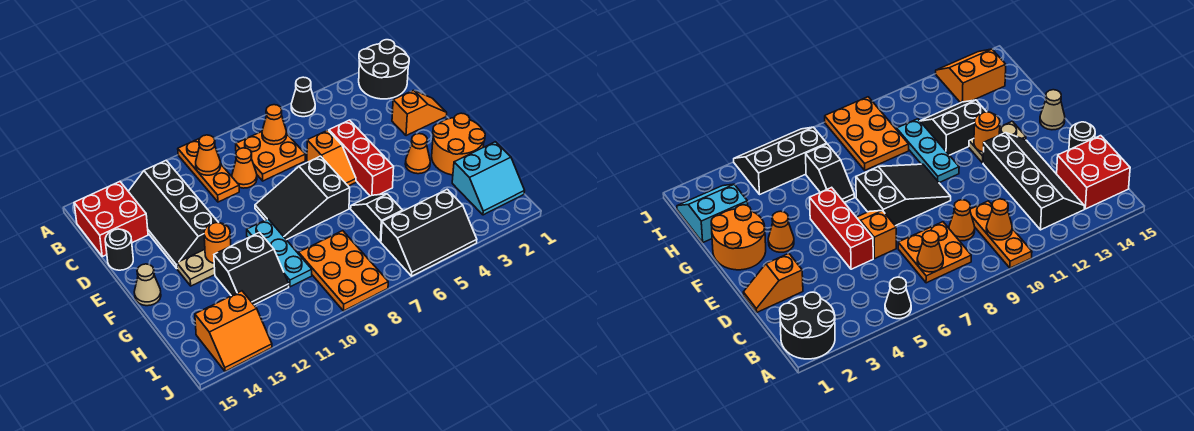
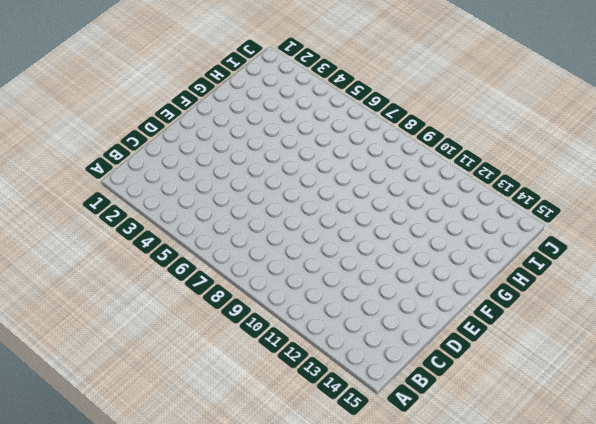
none -> black 2x2 round brick [359,40,409,99]
none -> black 1x1 cone [291,77,315,117]
none -> orange 1x3 plate [178,139,239,202]

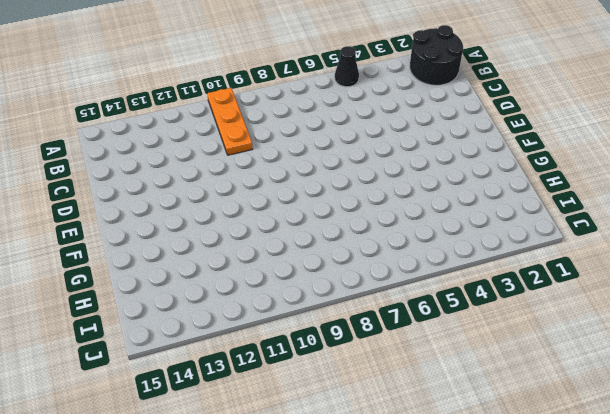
none -> orange 2x2 plate [236,132,305,181]
none -> black 2x4 slope [128,160,219,268]
none -> red 2x2 brick [74,182,148,257]

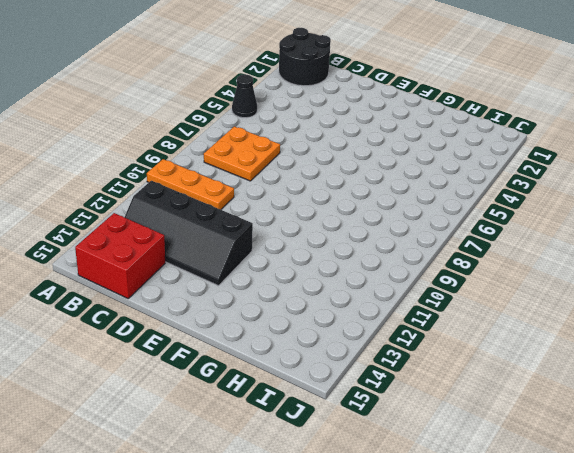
none -> orange 1x1 cone [232,148,257,188]
none -> orange 1x2 slope [392,90,447,136]
none -> red 1x3 brick [329,120,394,196]

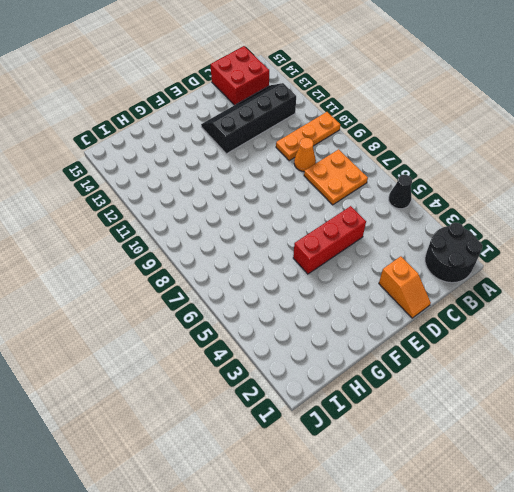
none -> orange 1x2 slope [307,130,356,186]
none -> black 1x1 round brick [105,229,133,270]
none -> black 2x3 slope [255,156,350,240]

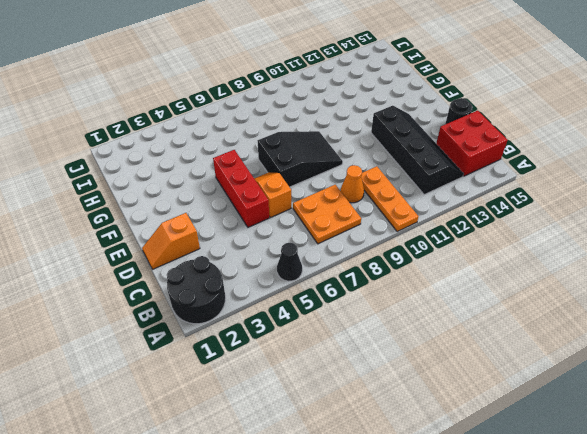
none -> orange 2x2 round brick [432,113,485,175]
none -> orange 1x1 cone [405,134,430,174]
none -> cyan 1x3 plate [247,219,312,287]

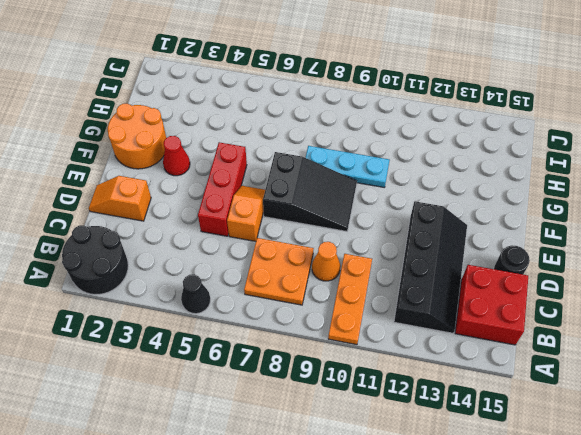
red 1x1 cone [163,136,190,176] -> orange 1x1 cone [405,134,430,174]
cyan 1x3 plate [306,146,390,187] -> cyan 1x3 plate turned to [247,219,312,287]
none -> tan 1x2 plate [177,249,215,286]
none -> tan 1x1 cone [134,264,161,306]
none -> black 1x2 slope [351,194,403,242]

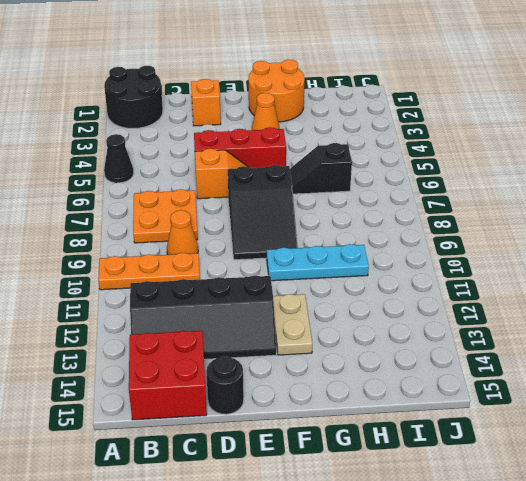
none -> tan 1x1 cone [134,264,161,306]
none -> black 2x2 slope [214,233,289,305]
none -> cyan 2x2 slope [452,142,525,215]

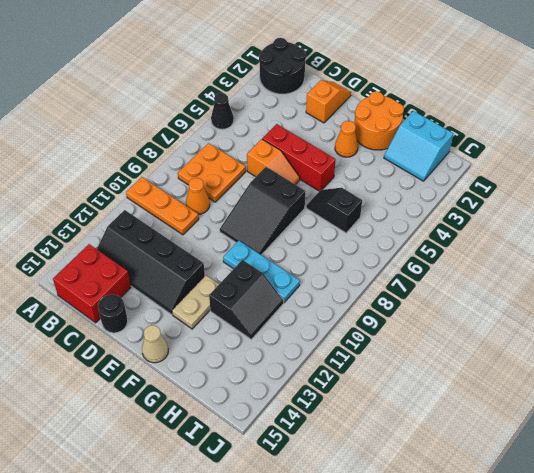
cyan 2x2 slope [384,111,453,181] -> cyan 2x2 slope turned to [452,142,525,215]
none -> orange 2x3 plate [299,231,388,311]
none -> black 2x3 slope [381,189,477,276]
none -> orange 2x2 slope [195,291,272,371]

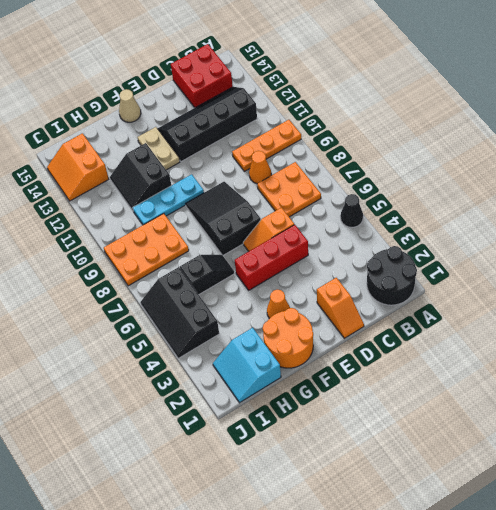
none -> black 1x1 round brick [105,229,133,270]
none -> orange 1x1 cone [262,105,287,145]
none -> orange 1x1 cone [196,135,221,175]

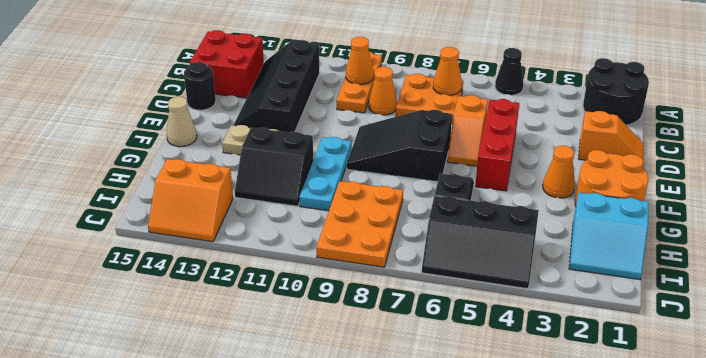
none -> orange 1x1 round brick [204,223,231,263]

